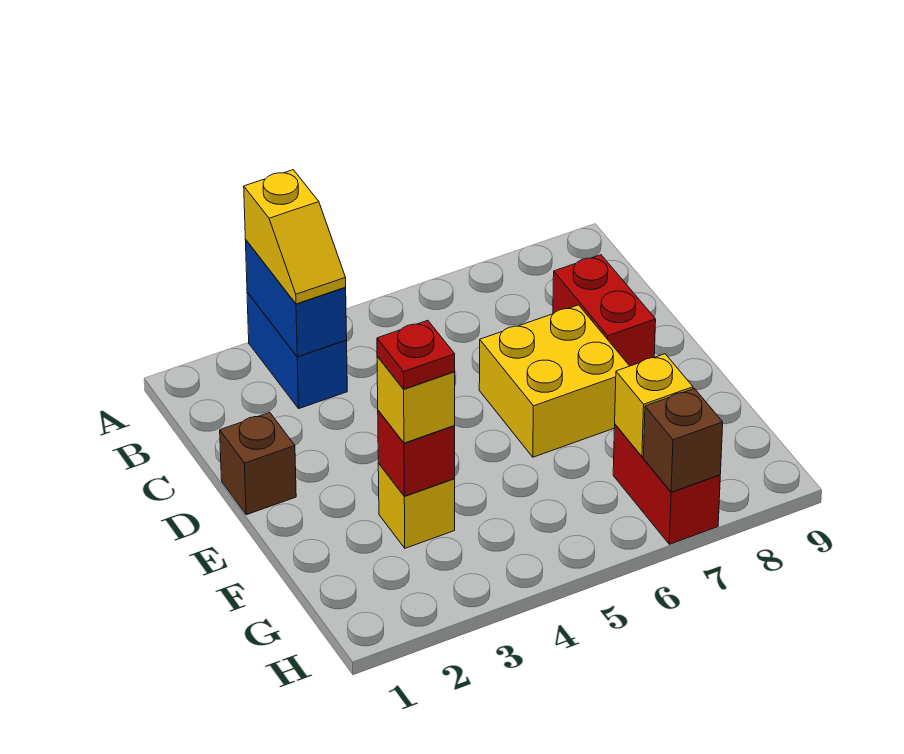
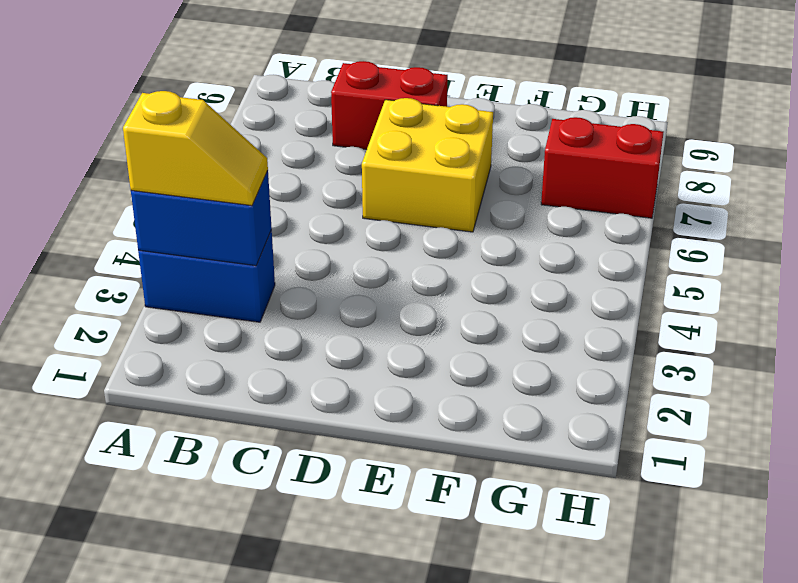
none -> brown 1x1 brick [220,412,296,515]
none -> yellow 1x1 brick [378,463,455,548]
none -> red 1x1 brick [378,410,455,496]

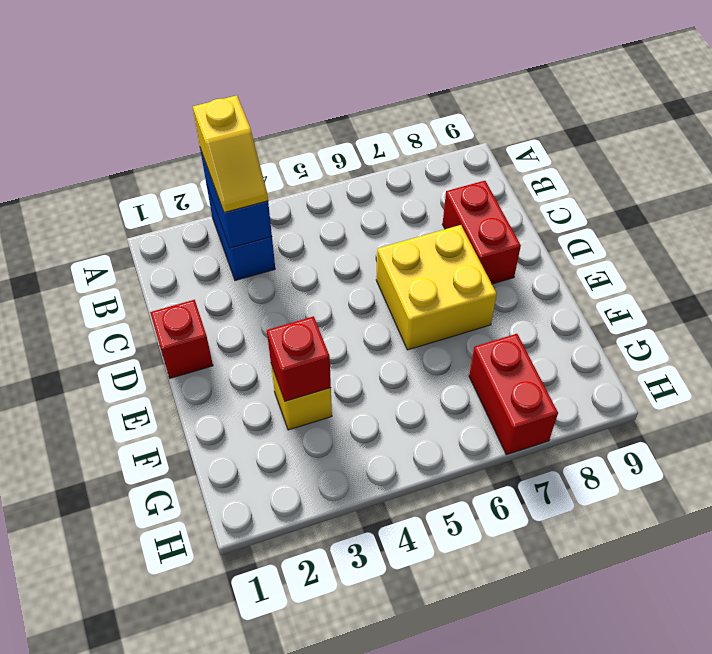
red 1x1 brick [150,300,213,378] -> brown 1x1 brick [220,412,296,515]
none -> yellow 1x1 brick [615,354,693,457]
none -> brown 1x1 brick [643,389,723,492]
none -> yellow 1x1 brick [377,356,455,443]

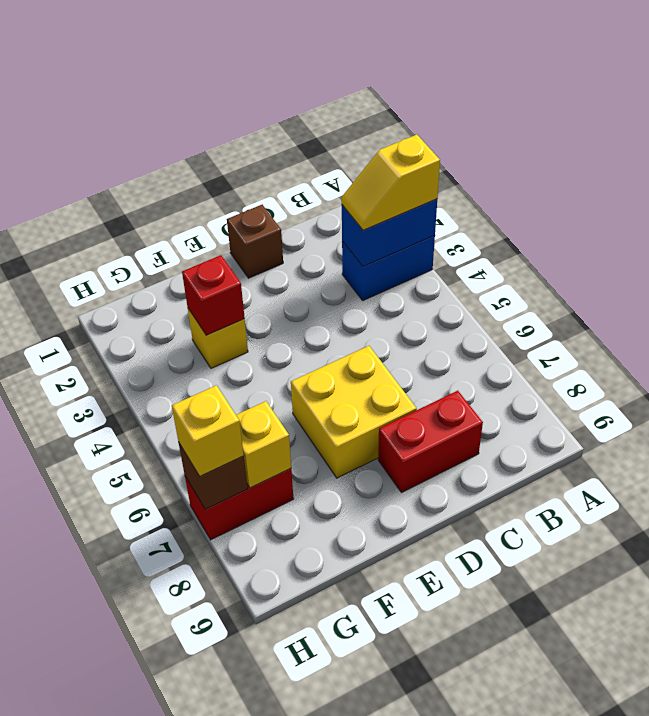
yellow 1x1 brick [172,385,244,476] -> yellow 1x1 brick moved to [377,356,455,443]
none -> red 1x1 plate [377,320,455,389]

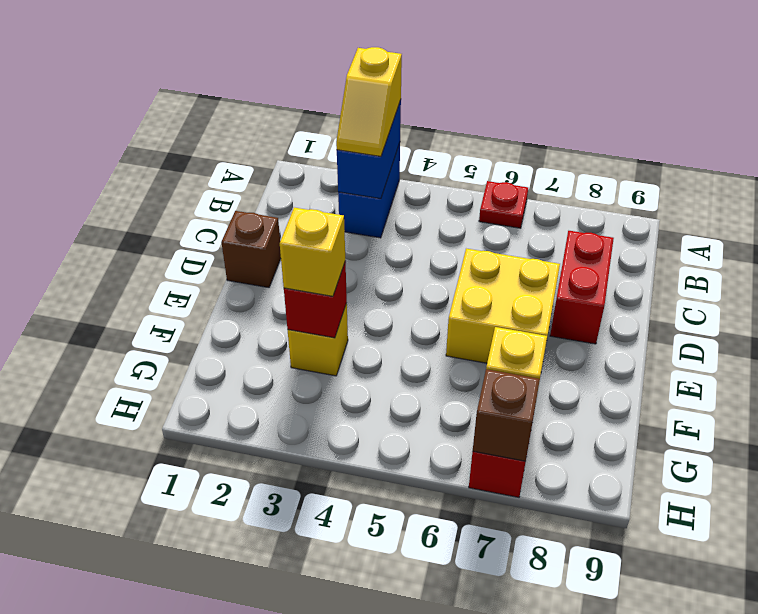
red 1x1 plate [479,181,528,228] -> red 1x1 plate moved to [377,320,455,389]

